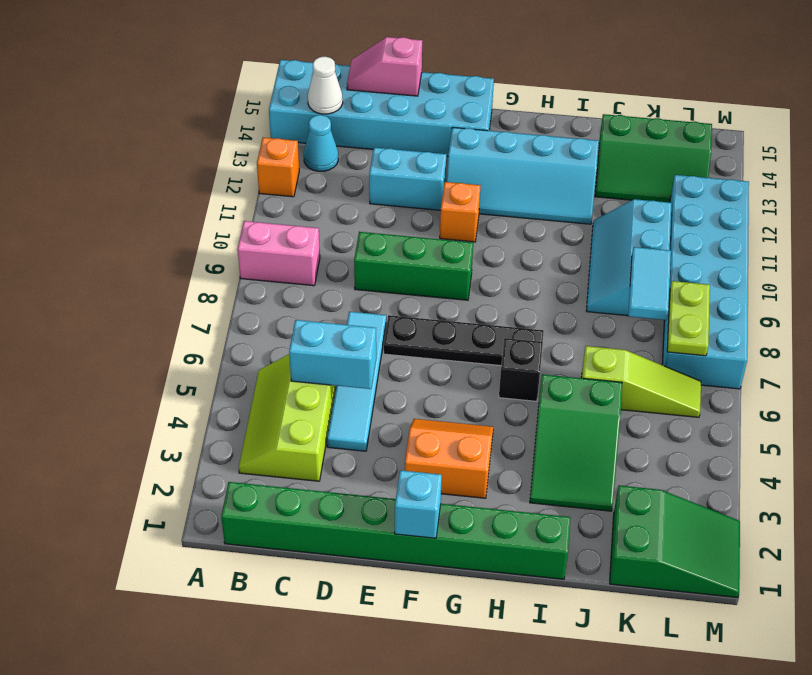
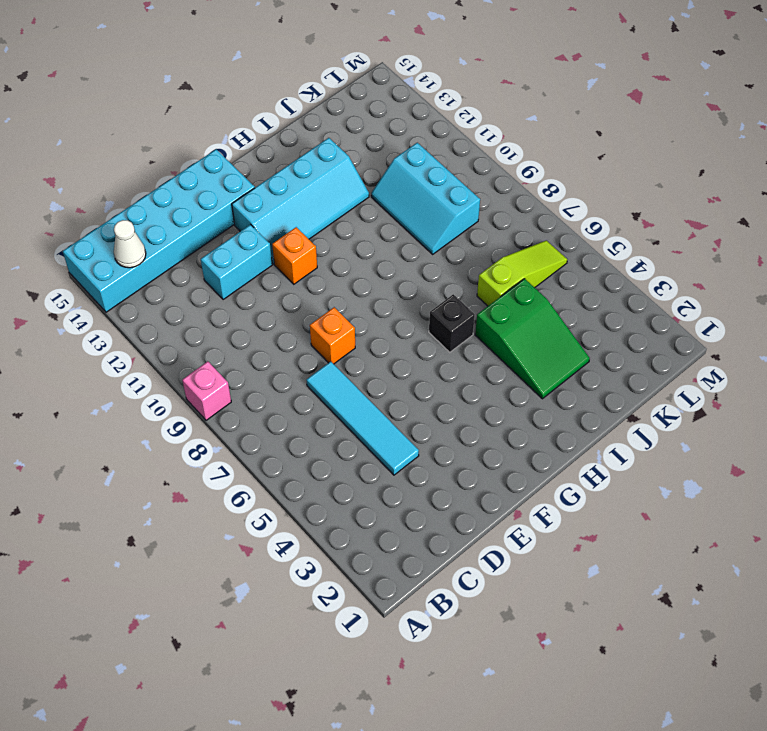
pink 1x1 brick [182,361,231,420] -> pink 1x2 brick [238,221,320,286]
orange 1x1 brick [310,307,355,364] -> orange 1x1 brick moved to [257,138,299,197]
none -> green 1x8 brick [221,482,571,579]
none -> lime 2x3 slope [239,354,336,481]
none -> cyan 1x1 cone [304,115,338,171]

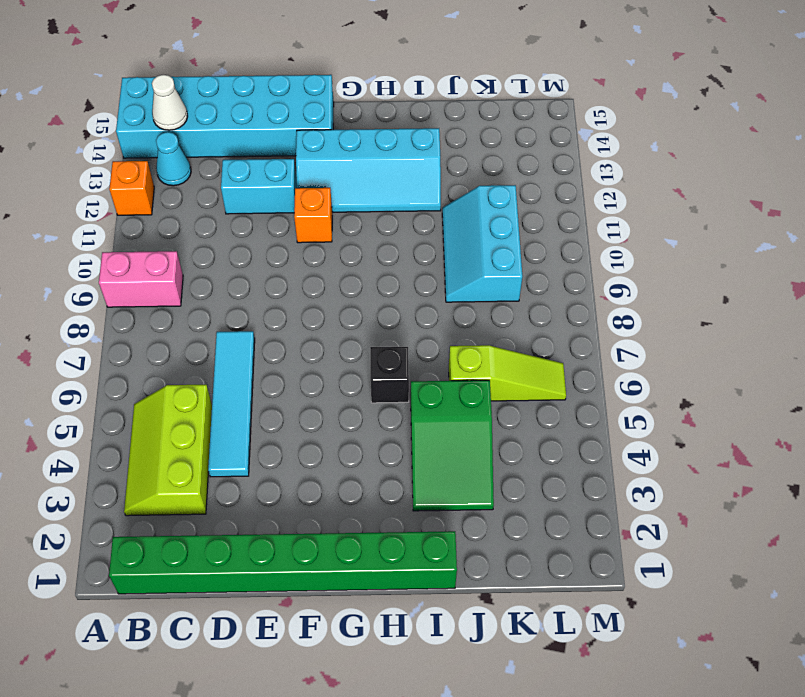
none -> green 1x3 brick [354,232,473,300]
none -> black 1x4 plate [384,315,544,366]
none -> orange 2x2 slope [405,419,493,498]

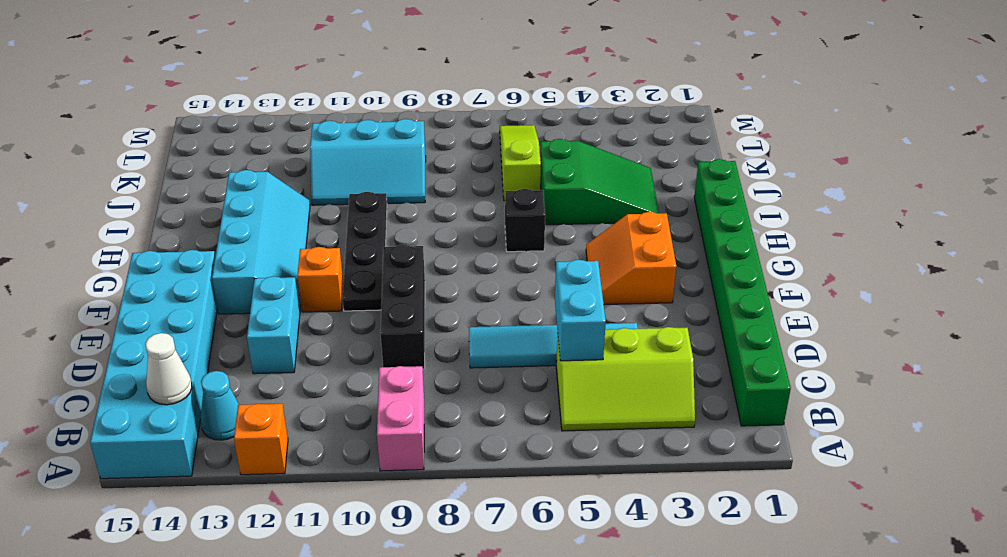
black 1x3 brick [380,245,425,369] -> green 1x3 brick [354,232,473,300]
black 1x4 plate [343,192,387,311] -> black 1x4 plate moved to [384,315,544,366]
none -> green 2x3 slope [595,114,712,202]
none -> green 2x3 slope [610,486,740,598]
none -> cyan 2x6 brick [662,175,749,389]

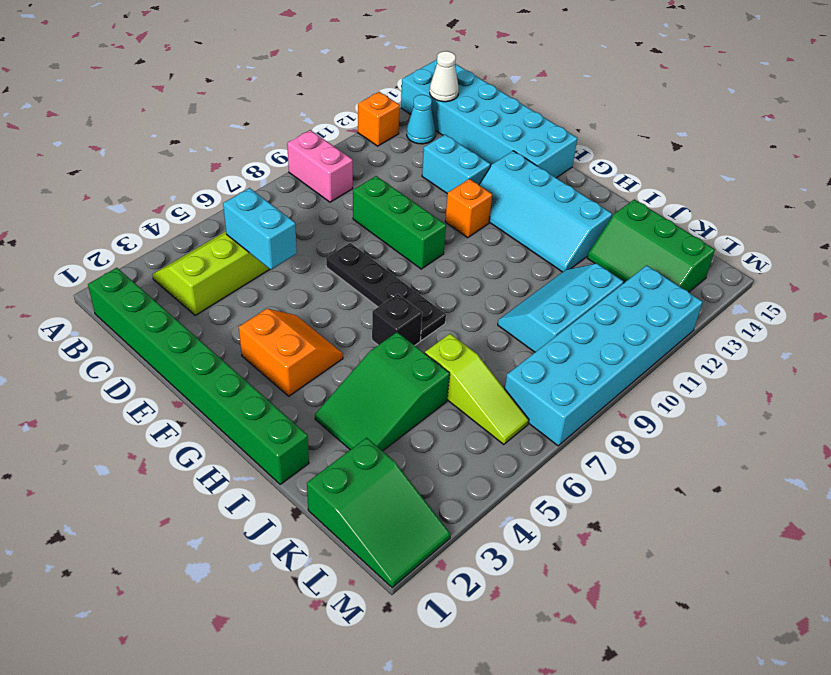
none -> cyan 1x4 tile [327,312,386,451]
none -> pink 1x2 slope [347,37,422,96]
none -> cyan 1x1 brick [395,470,442,538]

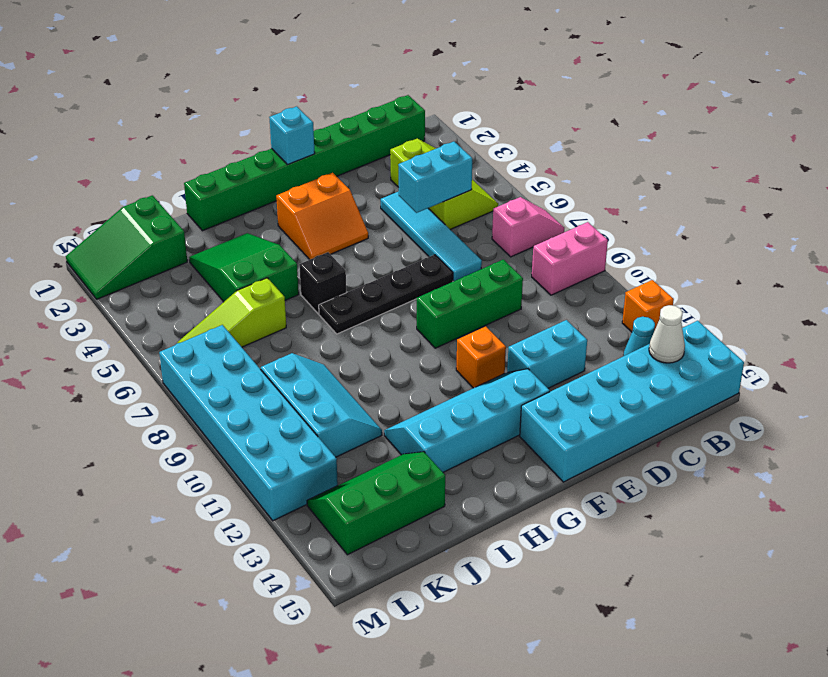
pink 1x2 slope [492,197,564,257] -> pink 1x2 slope moved to [347,37,422,96]
none -> cyan 1x2 tile [628,247,671,320]
none -> lime 1x2 plate [667,281,710,356]

